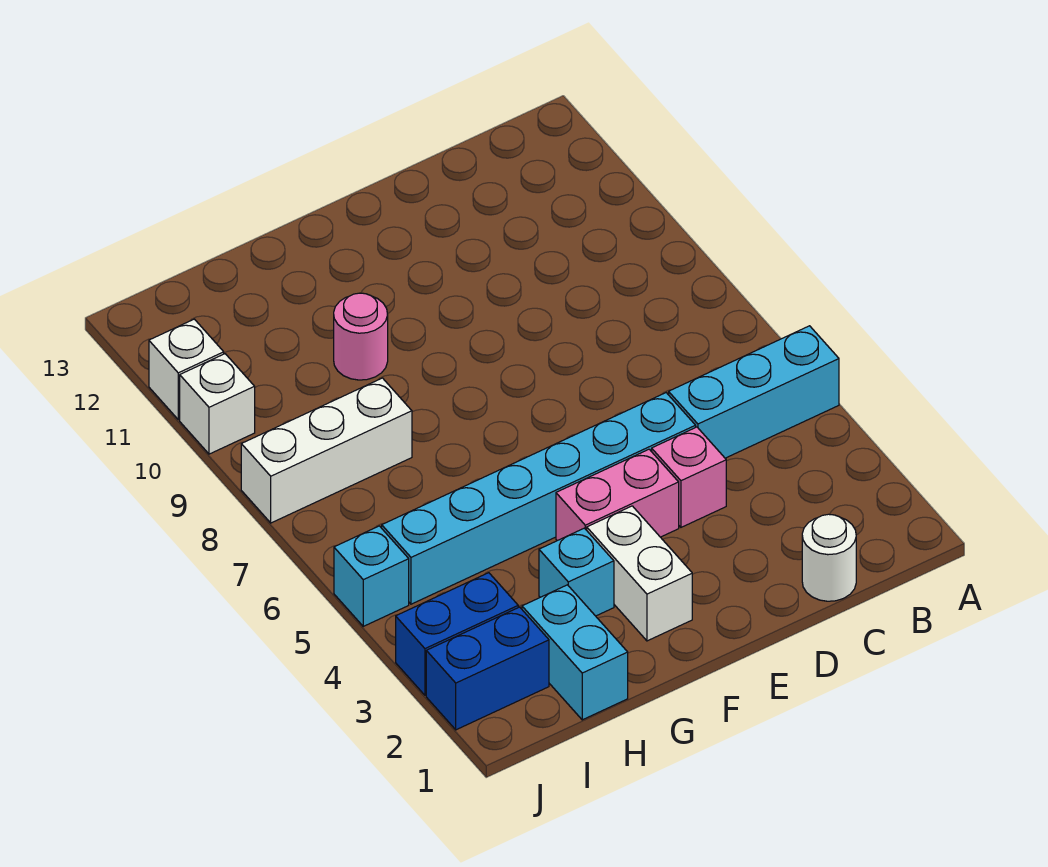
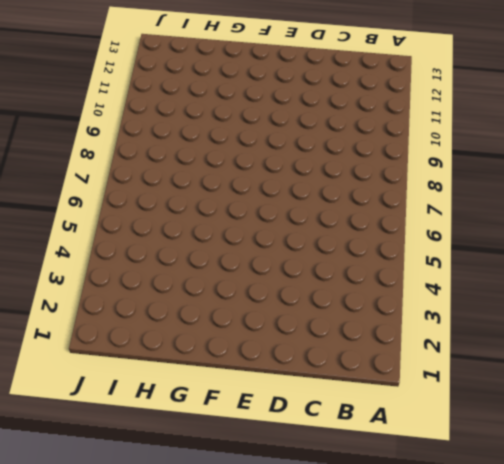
none -> cyan 1x3 brick [669,326,839,458]
none -> white 1x1 round brick [802,514,856,601]
none -> pink 1x1 brick [652,427,726,527]

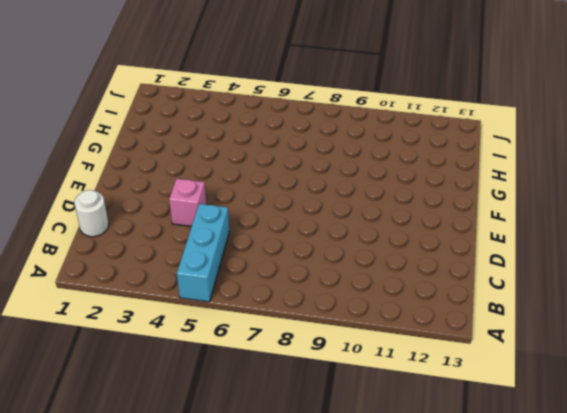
none -> cyan 1x6 brick [382,393,696,604]
none -> pink 1x2 brick [556,449,679,541]
none -> white 1x2 brick [587,506,692,641]

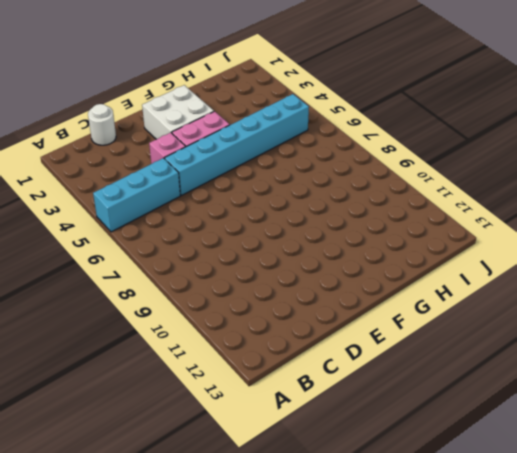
white 2x2 brick [142,85,214,139] -> white 1x2 brick [587,506,692,641]
none -> cyan 1x1 brick [539,528,614,616]
none -> pink 1x1 round brick [334,293,388,380]
none -> cyan 1x2 brick [522,585,628,720]

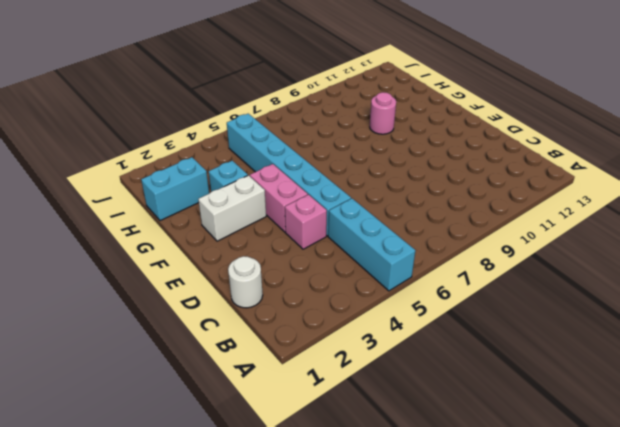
none -> white 1x3 brick [241,378,412,523]
none -> blue 1x2 brick [426,607,549,730]
none -> blue 1x2 brick [396,573,518,695]

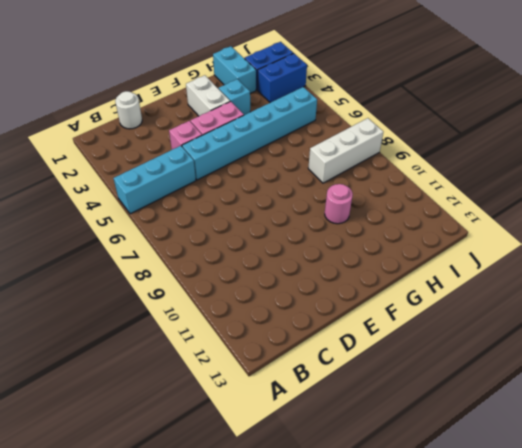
none -> cyan 1x1 brick [334,526,409,626]
none -> white 1x1 brick [180,354,255,454]
none -> white 1x1 brick [149,319,224,420]

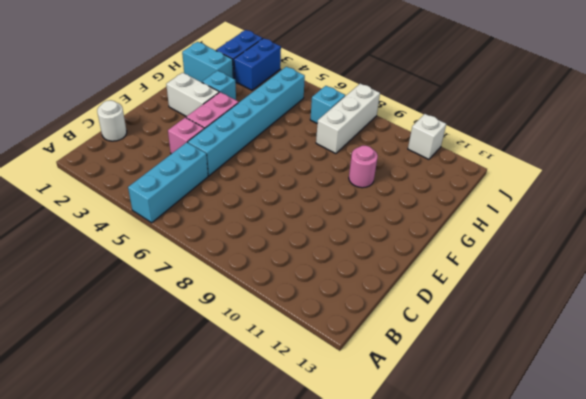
cyan 1x1 brick [310,86,345,123] -> cyan 1x1 brick moved to [334,526,409,626]
none -> white 1x1 brick [180,354,255,454]

